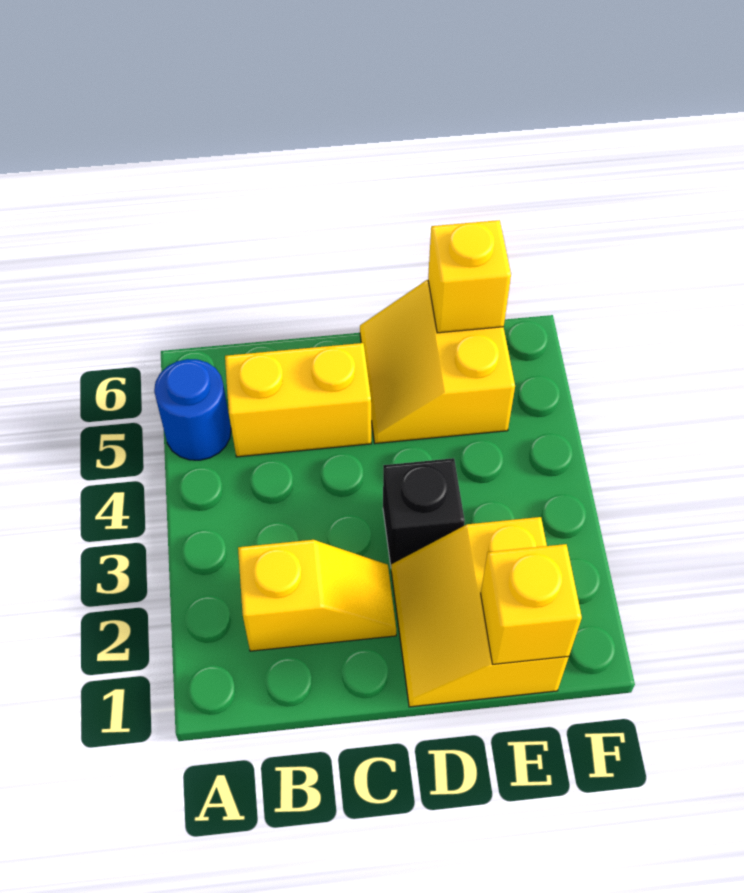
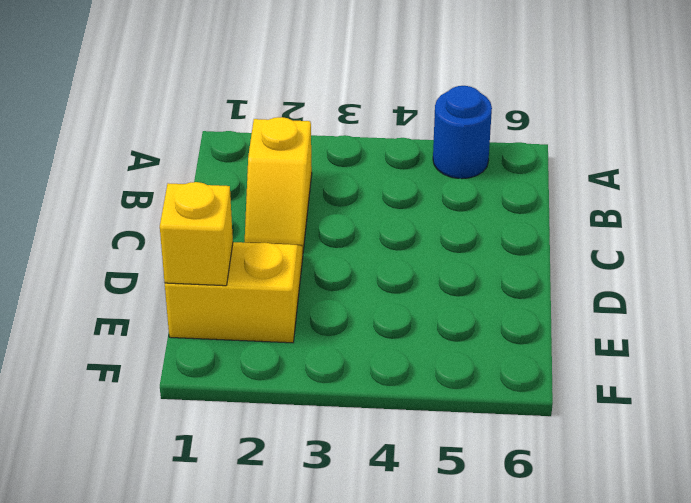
none -> yellow 1x2 brick [225,343,371,457]
none -> black 1x1 brick [383,458,465,565]

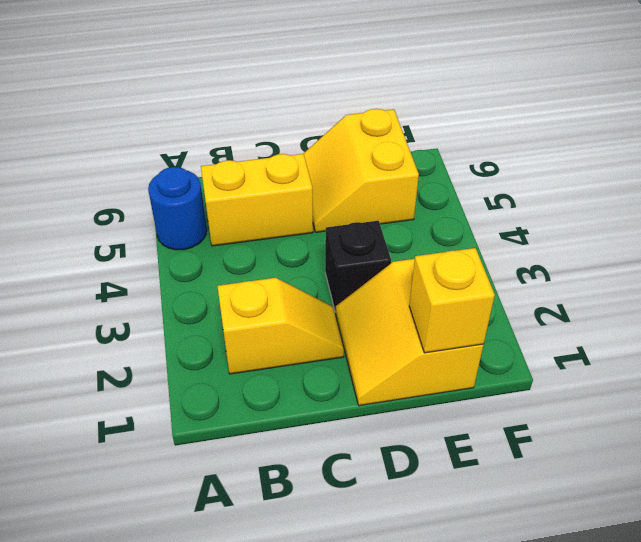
none -> yellow 1x1 brick [428,220,511,333]

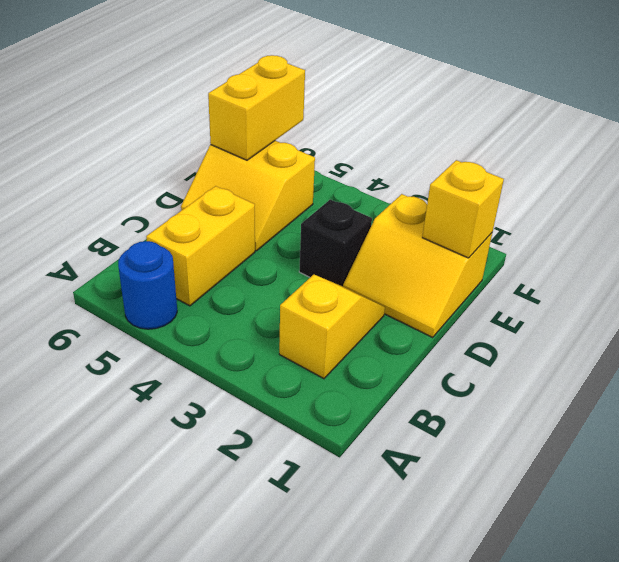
yellow 1x2 brick [208,55,305,160] -> yellow 1x1 brick [428,220,511,333]

